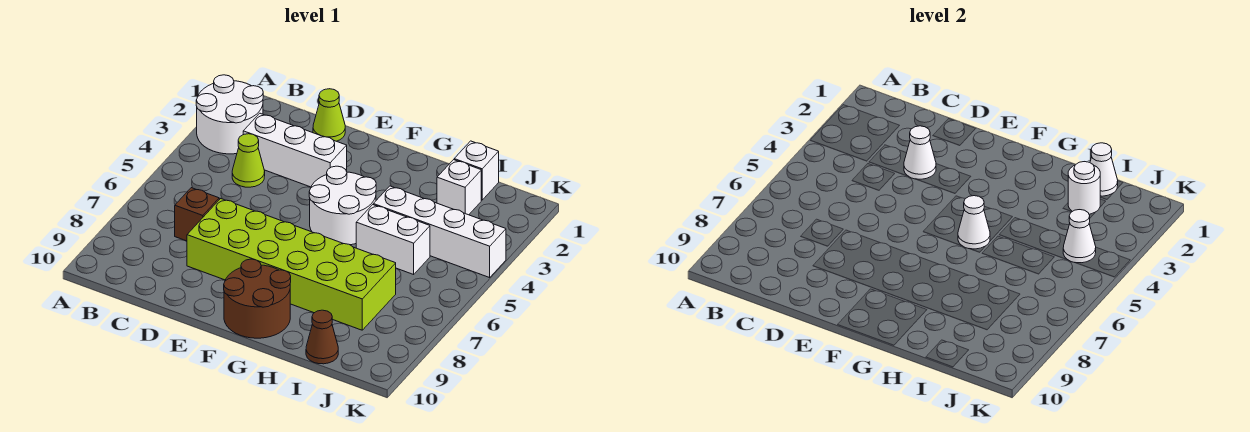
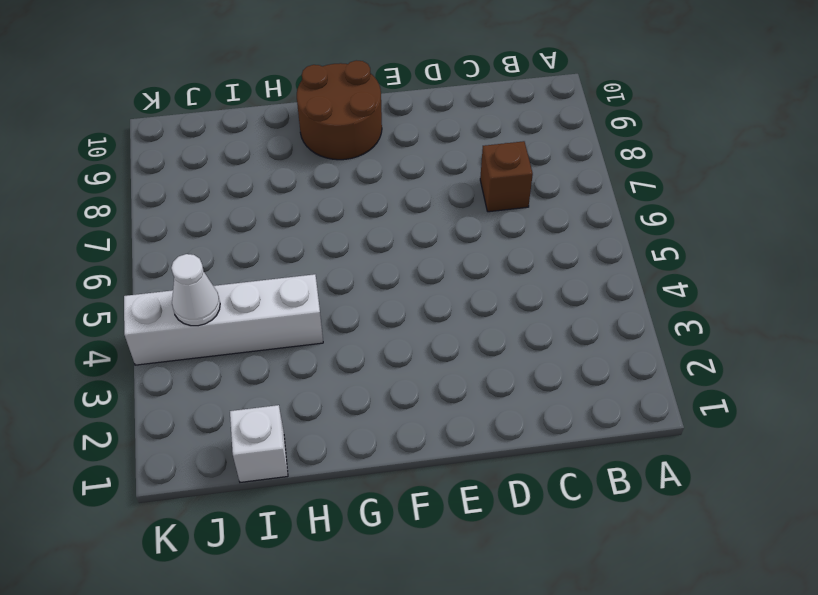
none -> white 2x2 round brick [196,75,263,154]
none -> white 1x3 brick [243,113,347,187]
none -> lime 1x1 cone [232,134,265,187]

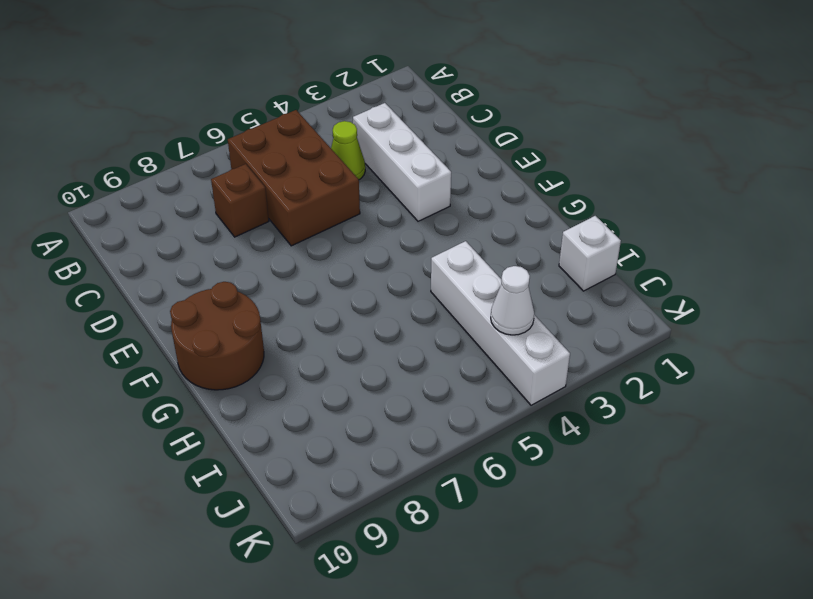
brown 2x3 brick [228,110,360,246] -> none
none -> white 2x2 round brick [196,75,263,154]
none -> lime 1x1 cone [313,89,345,141]
none -> lime 2x6 brick [187,199,396,330]

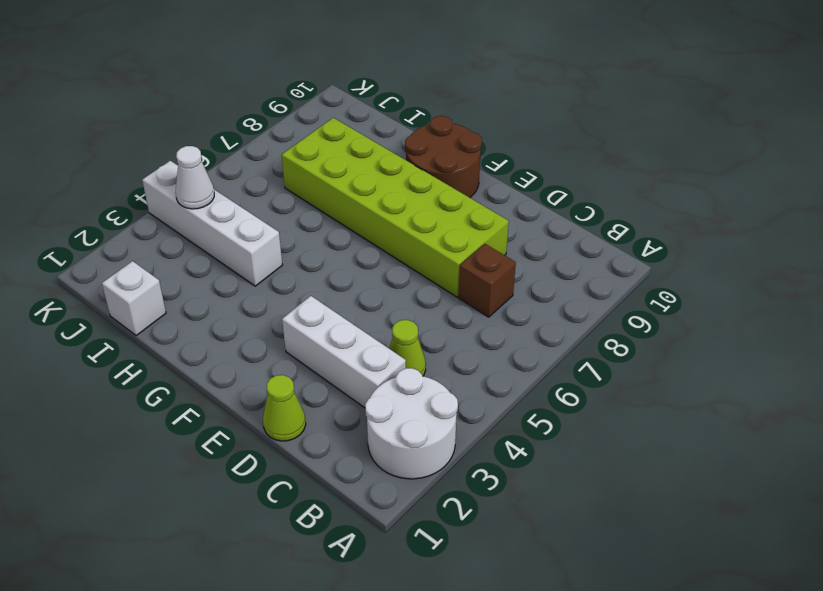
none -> white 2x2 round brick [309,166,376,245]
none -> white 1x2 brick [356,205,430,274]
none -> white 1x1 brick [437,160,481,215]

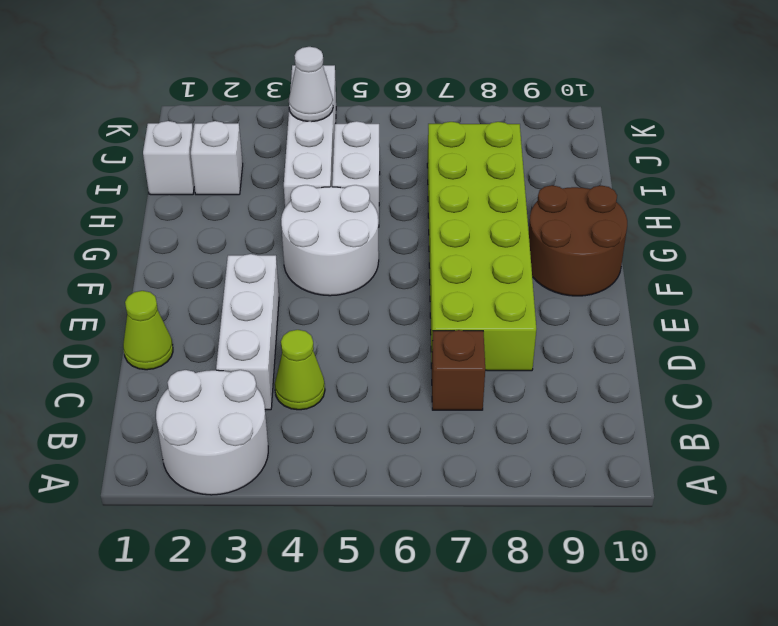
none -> brown 1x1 cone [306,310,338,364]
none -> white 1x1 cone [904,126,936,179]
none -> white 1x1 cone [958,196,990,249]

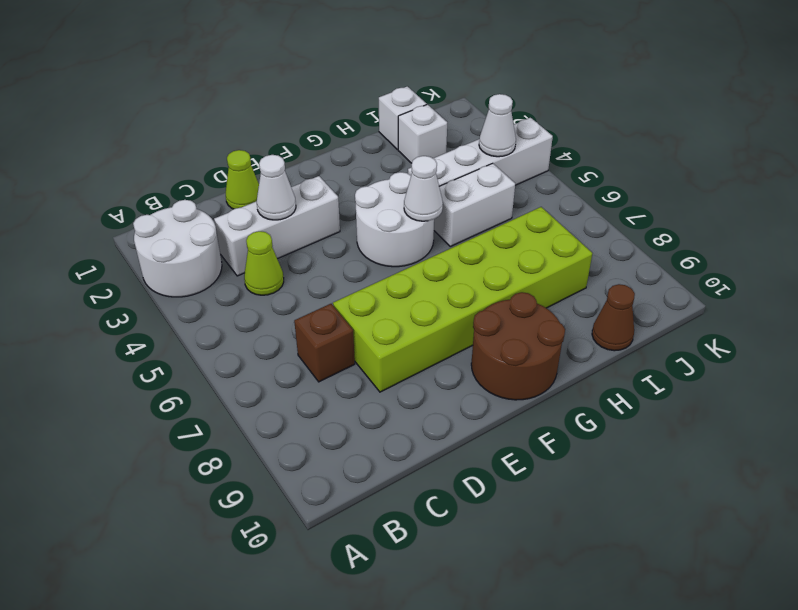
none -> white 1x1 cone [1090,143,1118,196]
none -> white 1x1 round brick [1068,162,1100,214]

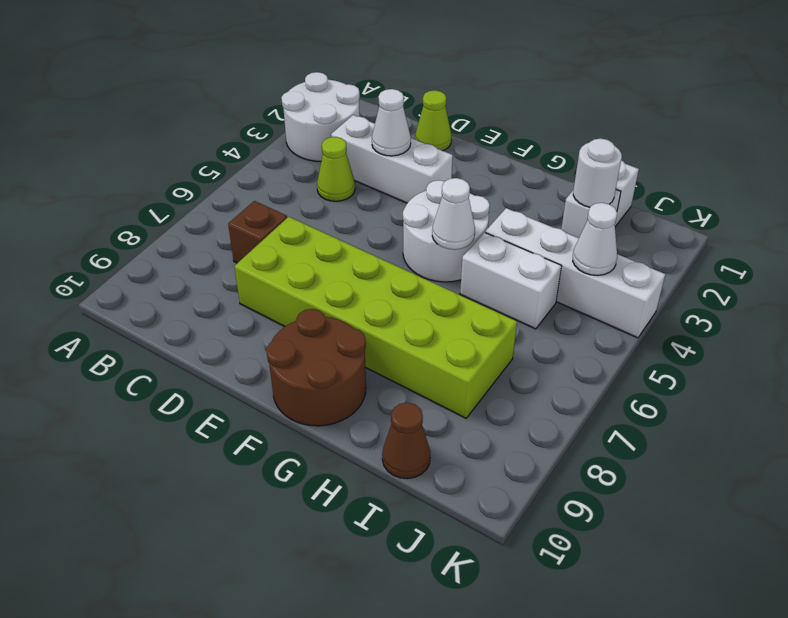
none -> white 1x1 cone [1090,143,1118,196]

